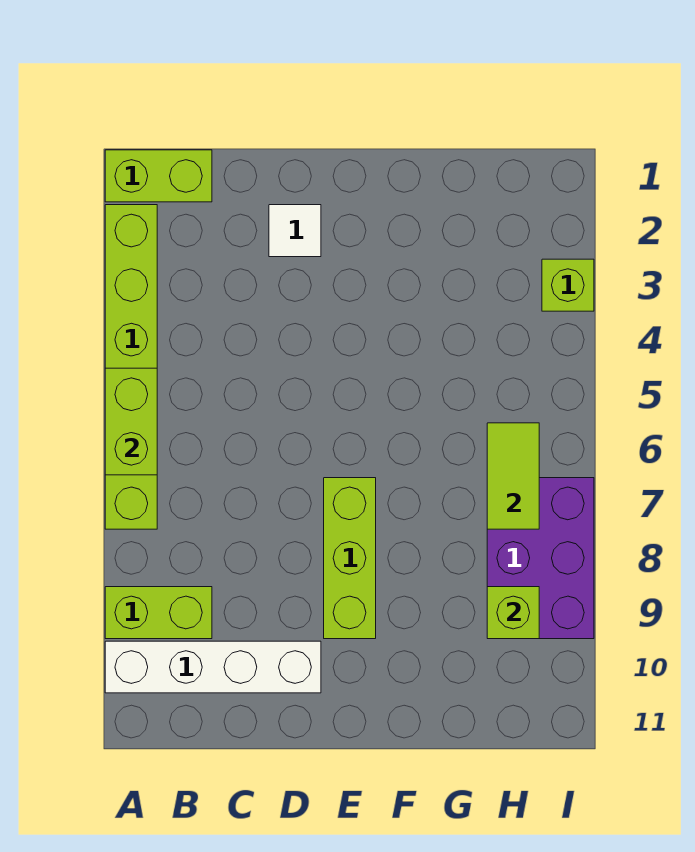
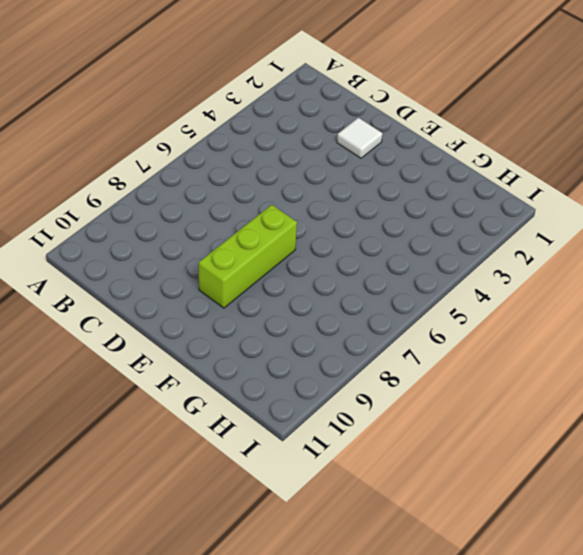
none -> lime 1x2 brick [105,150,212,202]
none -> lime 1x6 brick [105,205,157,529]

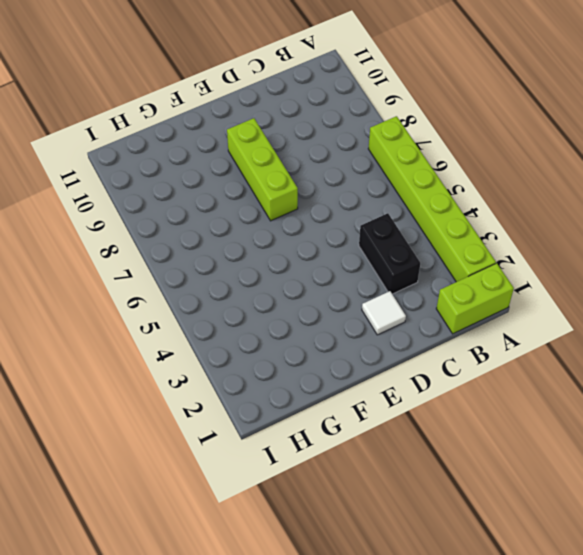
black 1x2 brick [359,213,420,294] -> none
none -> lime 1x2 brick [105,587,212,639]
none -> white 1x4 brick [105,641,321,693]

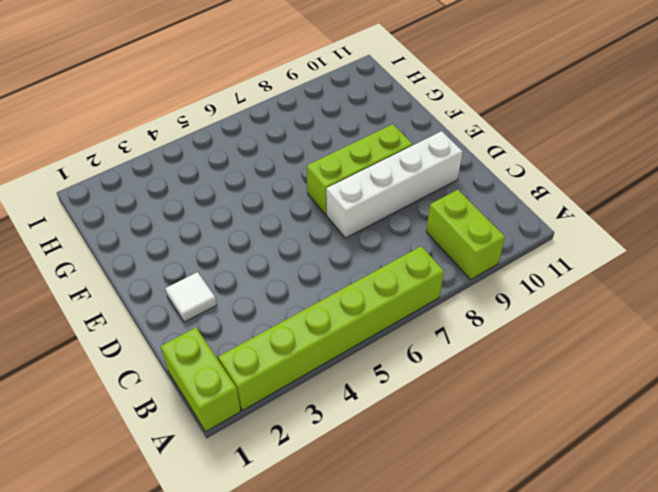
white 1x4 brick [326,131,463,238] -> white 1x4 brick turned to [105,641,321,693]
none -> purple 2x3 brick [487,478,594,639]
none -> lime 1x1 brick [542,259,594,311]

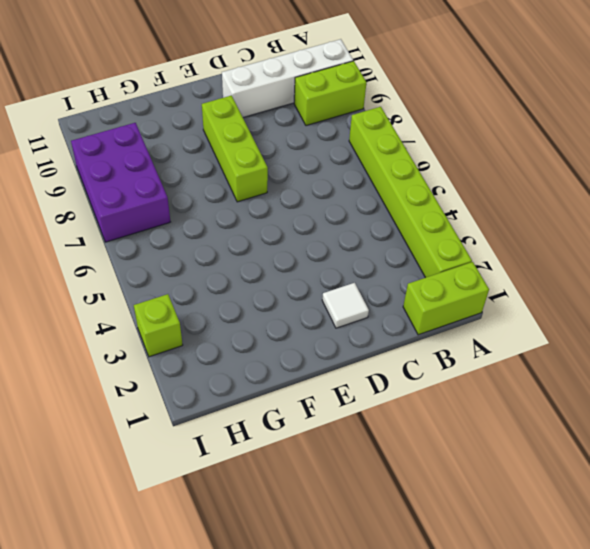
none -> lime 1x2 brick [105,368,157,475]
none -> lime 1x2 tile [487,423,539,529]

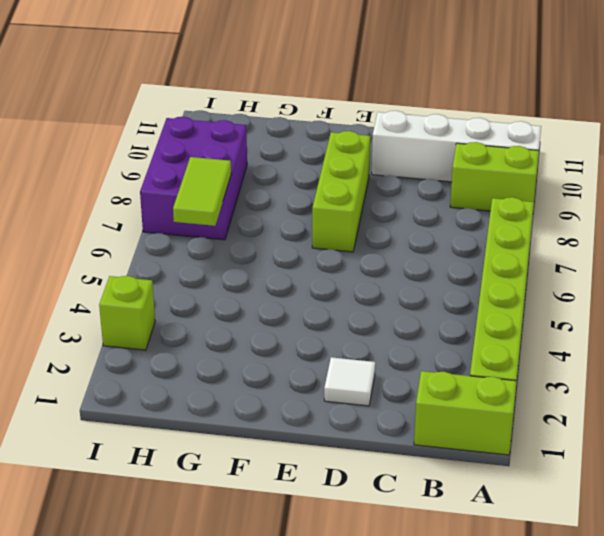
none -> lime 1x2 brick [105,368,157,475]
none -> lime 1x1 brick [487,587,539,639]

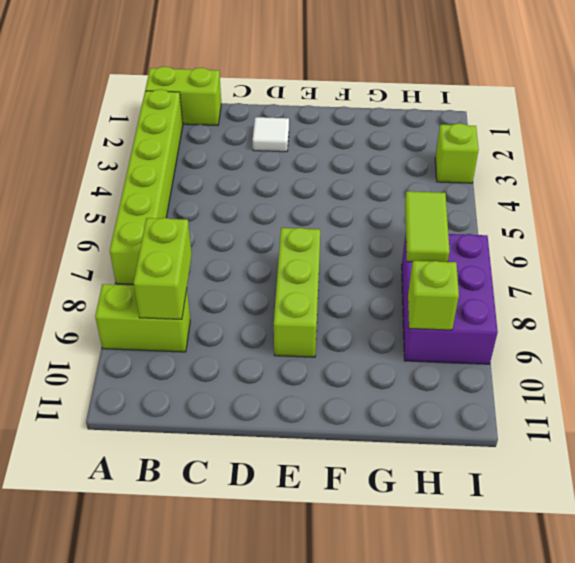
lime 1x2 brick [134,218,192,320] -> lime 1x2 brick moved to [105,368,157,475]
none -> white 1x4 brick [105,641,321,693]

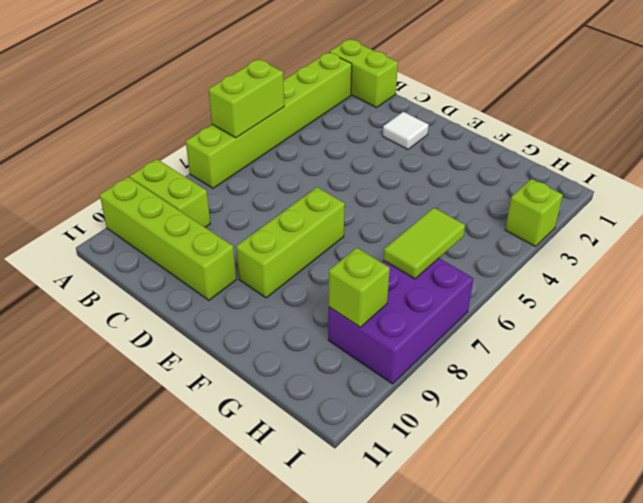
lime 1x4 brick [100,177,236,300] -> white 1x4 brick [105,641,321,693]

